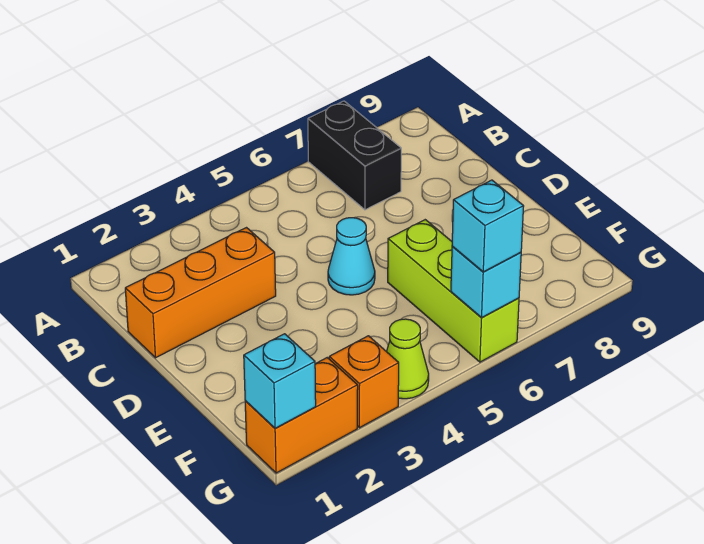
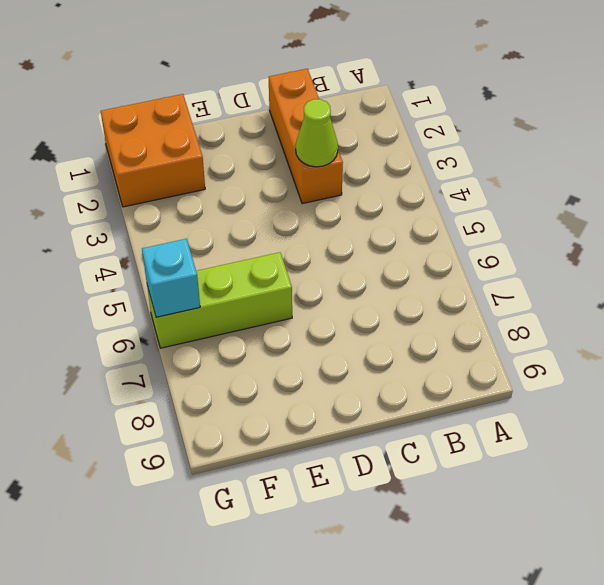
lime 1x1 cone [296,99,338,167] -> lime 1x1 cone moved to [386,319,429,399]
orange 2x2 brick [101,94,205,207] -> orange 1x2 brick [245,358,358,473]
none -> black 1x2 brick [308,101,401,210]
none -> cyan 1x1 cone [328,218,375,295]

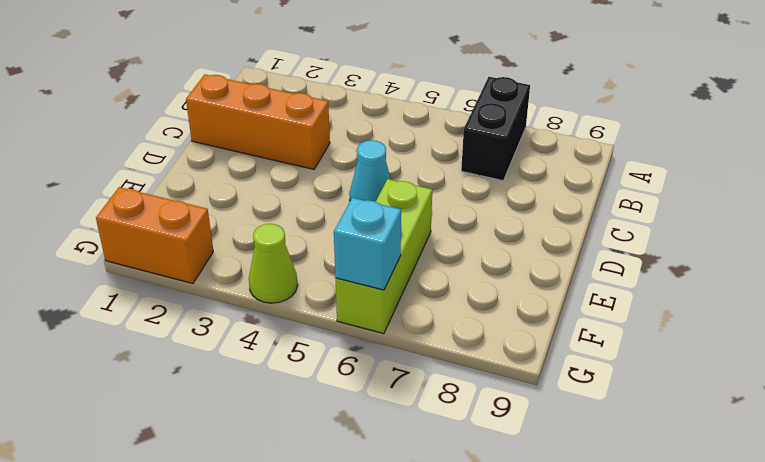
none -> orange 1x1 brick [329,336,399,428]
none -> cyan 1x1 brick [244,334,316,428]

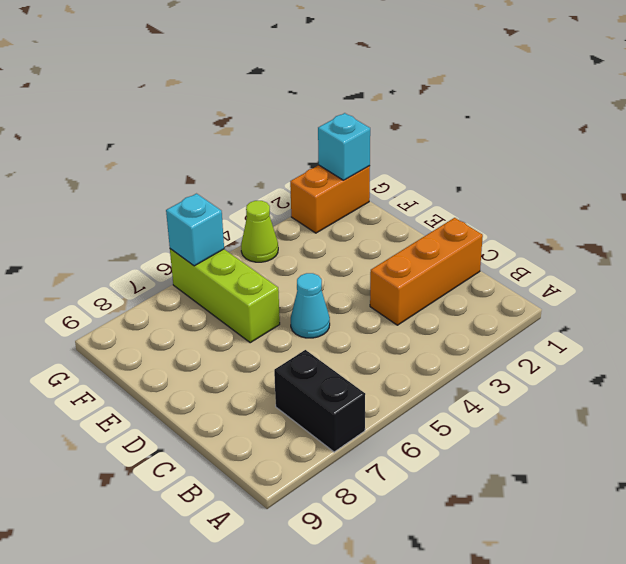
none -> orange 1x1 brick [329,336,399,428]
none -> cyan 1x1 brick [452,180,524,272]

